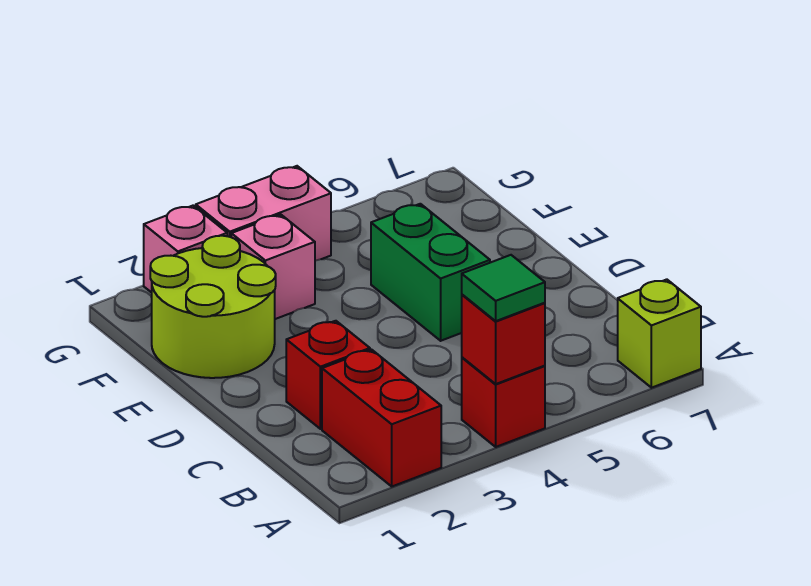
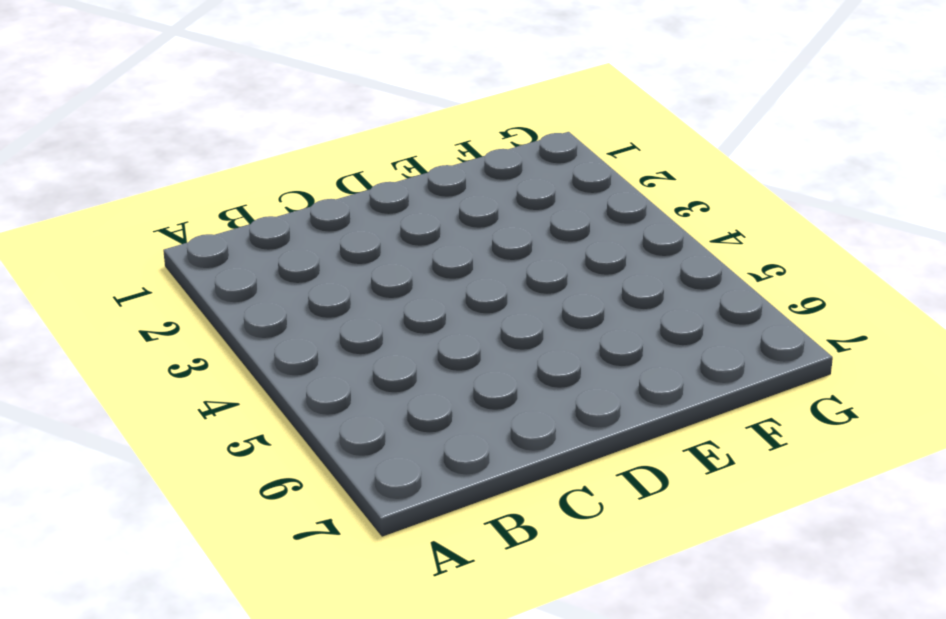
none -> red 1x2 brick [322,350,441,486]
none -> red 1x1 brick [462,357,545,447]

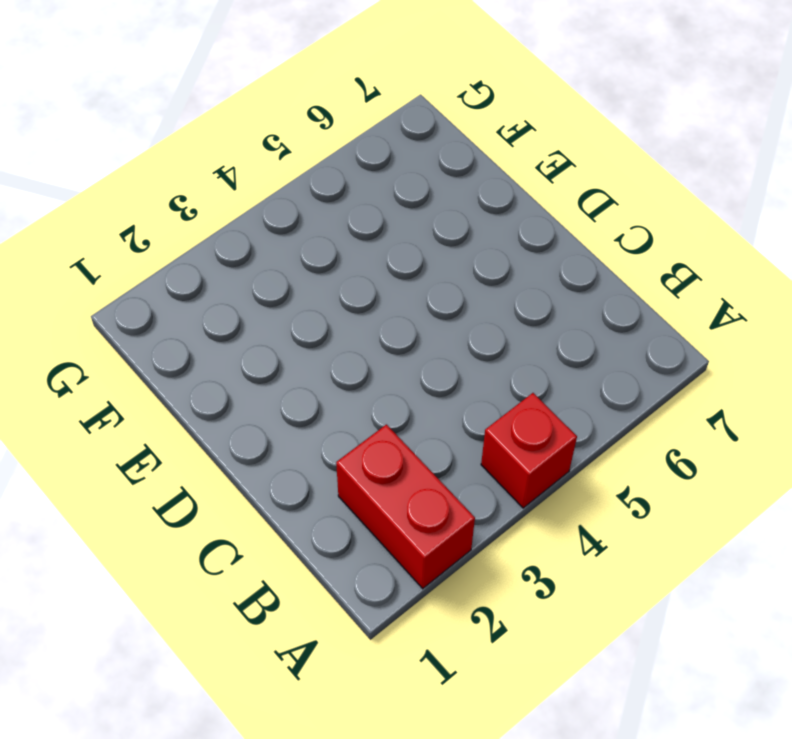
none -> lime 1x1 brick [618,279,701,388]
none -> red 1x1 brick [286,321,370,429]

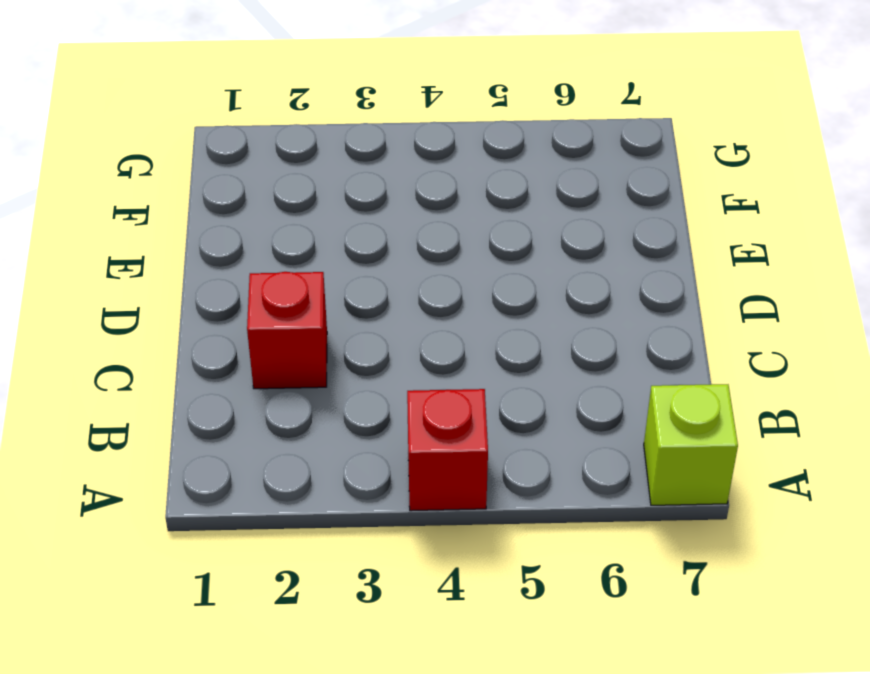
none -> red 1x2 brick [322,350,441,486]
none -> green 1x2 brick [371,204,490,341]

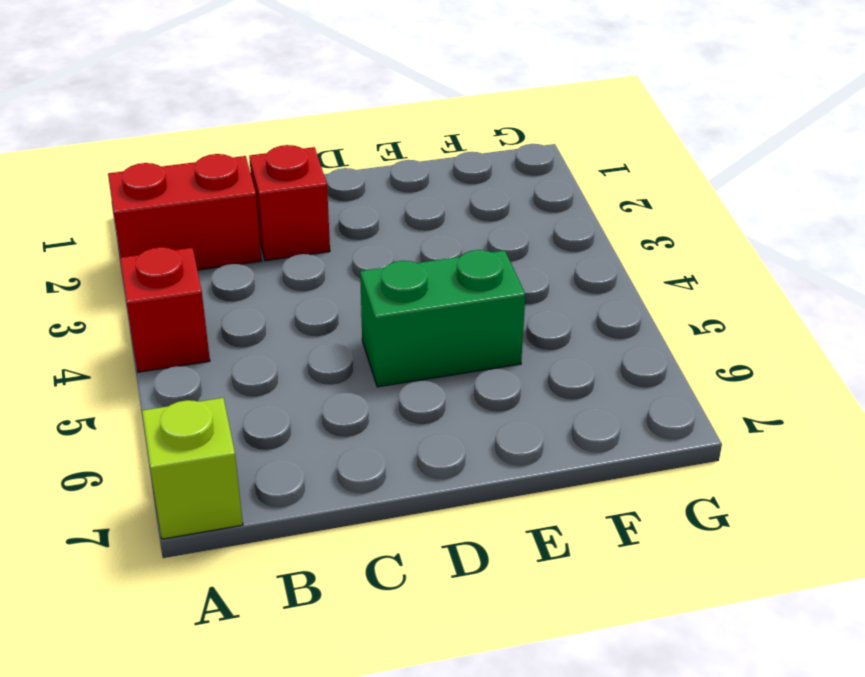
none -> lime 2x2 round brick [150,236,276,378]
none -> pink 1x1 brick [231,215,315,319]

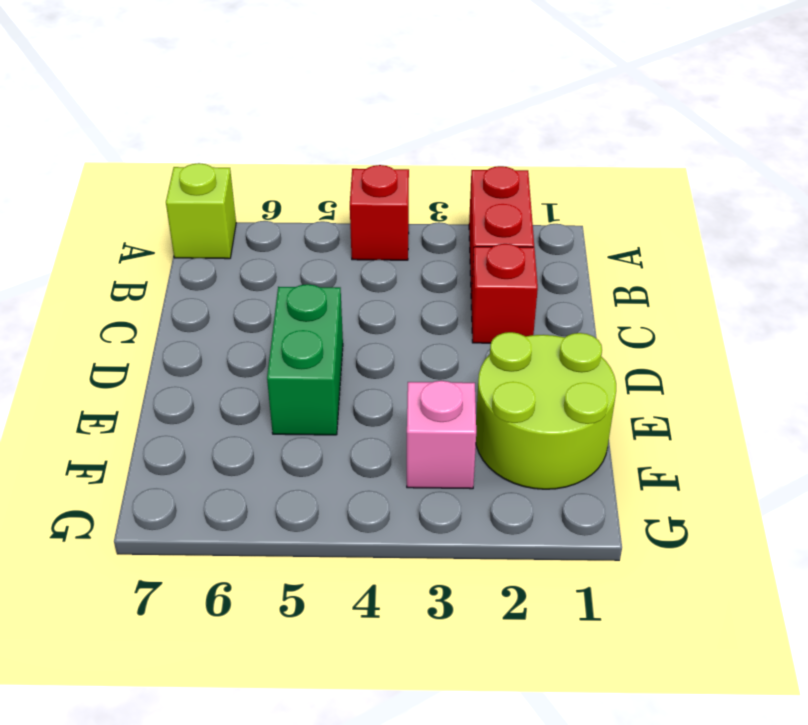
none -> pink 1x1 brick [144,206,227,293]
none -> pink 1x2 brick [196,166,331,261]

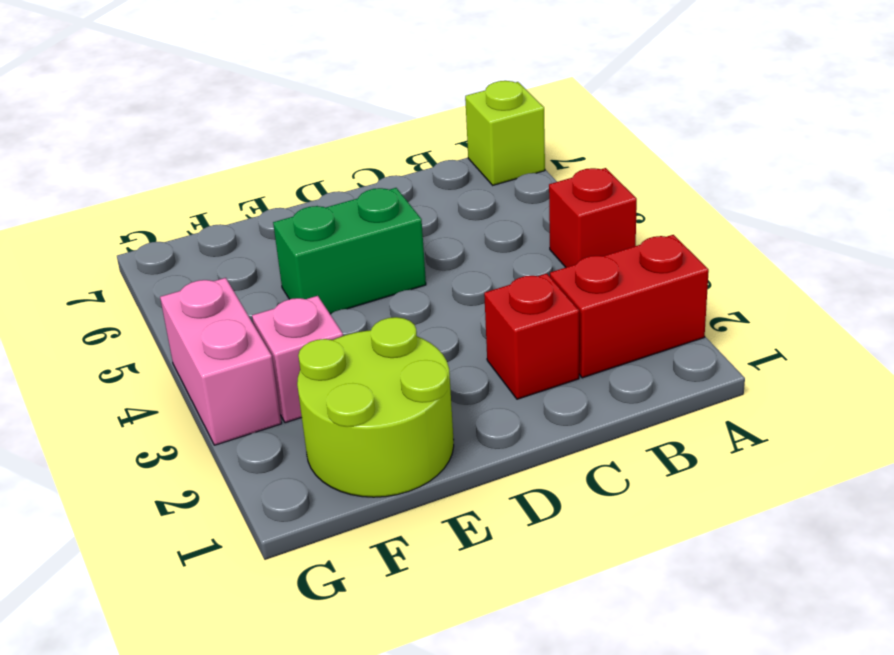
none -> pink 1x1 brick [144,206,227,293]
none -> red 1x1 brick [462,295,545,384]

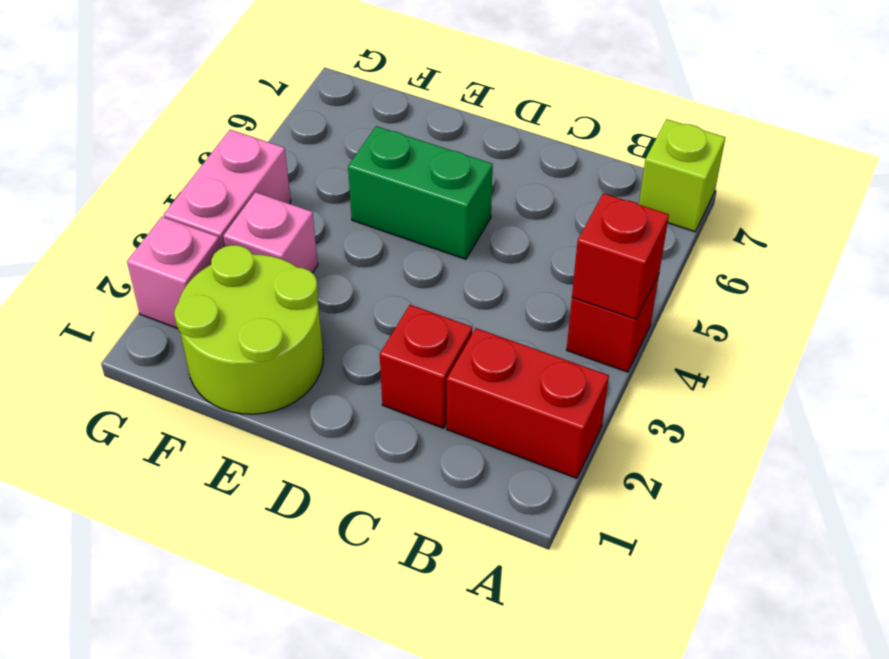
none -> green 1x1 tile [462,255,545,321]

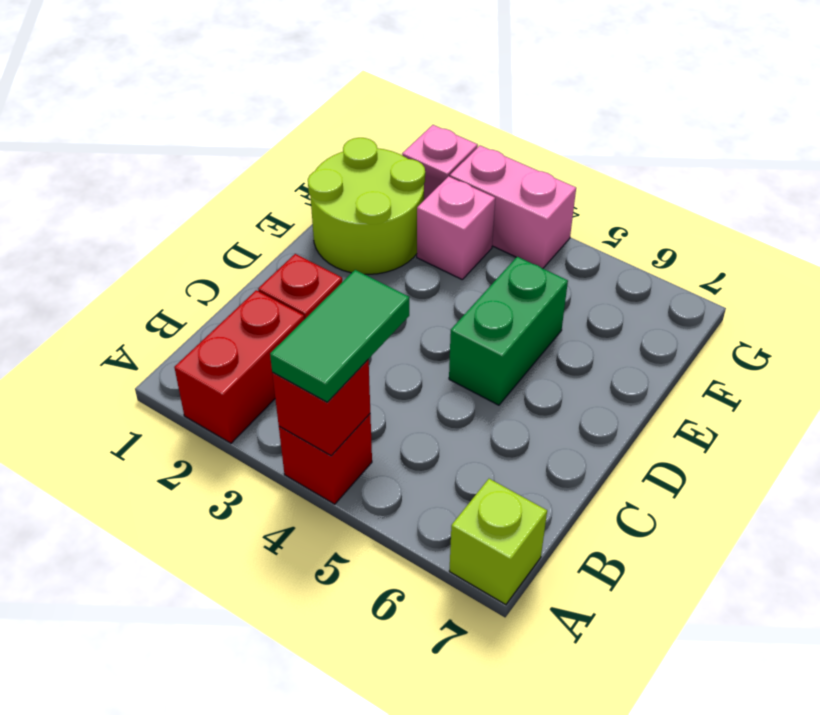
green 1x2 tile [270,270,409,402] -> green 1x1 tile [462,255,545,321]

